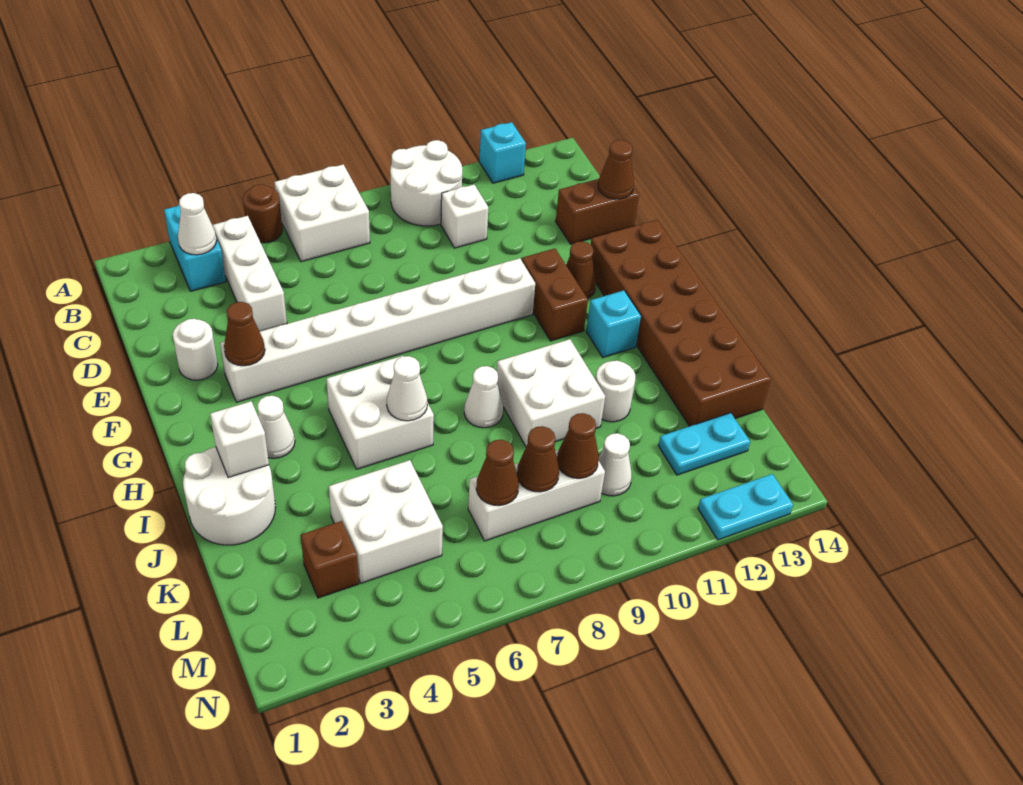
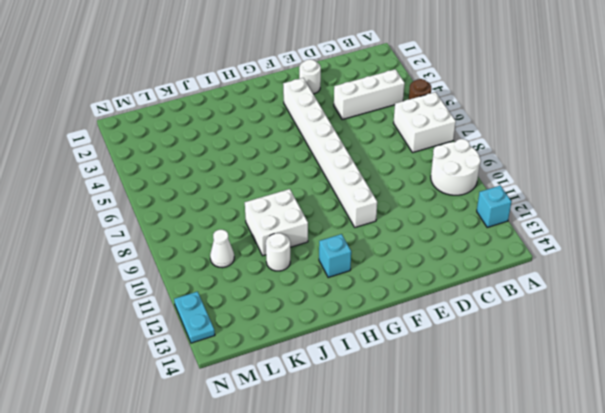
none -> cyan 1x2 brick [164,205,226,291]
none -> white 1x1 brick [441,185,488,248]
none -> brown 1x2 brick [556,179,639,244]
none -> brown 1x2 brick [522,249,588,341]

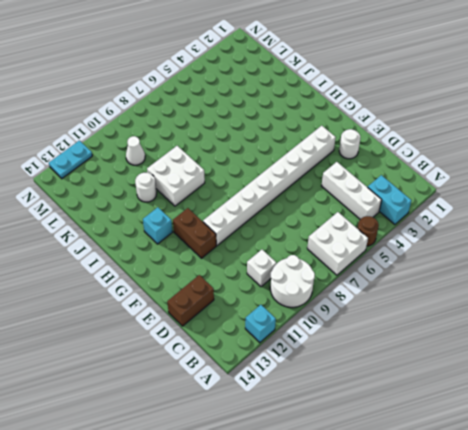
none -> brown 1x1 cone [566,241,596,298]
none -> brown 2x6 brick [591,220,771,426]
none -> white 1x1 cone [257,396,295,458]
none -> white 2x2 brick [326,356,434,469]

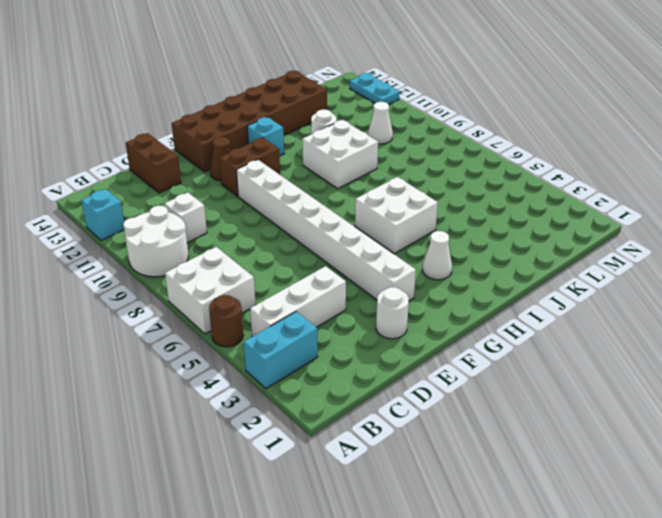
none -> white 2x2 round brick [183,447,276,545]
none -> white 1x1 cone [464,366,503,428]
none -> white 2x2 brick [329,460,443,583]
none -> brown 1x1 brick [301,521,359,598]

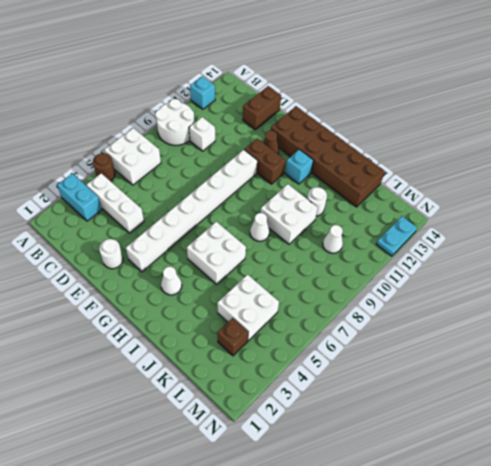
none -> white 2x2 round brick [183,447,276,545]
none -> white 1x3 brick [468,450,605,541]
none -> cyan 1x2 plate [658,413,750,475]
none -> white 1x1 cone [178,193,217,255]

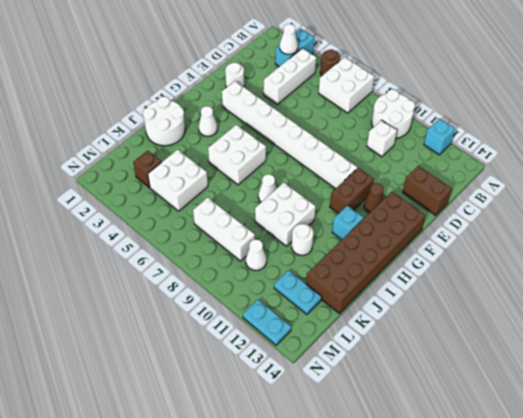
none -> brown 1x1 cone [598,140,634,199]
none -> brown 1x1 cone [224,302,265,366]
none -> white 1x1 brick [210,401,269,477]
none -> white 1x1 cone [387,356,427,421]

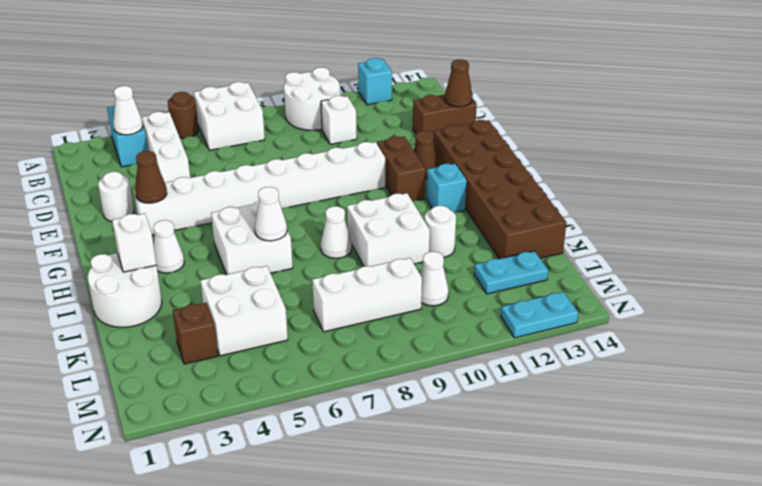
none -> brown 1x1 cone [476,440,519,506]
none -> brown 1x1 cone [517,426,559,492]
none -> brown 1x1 cone [557,413,599,478]

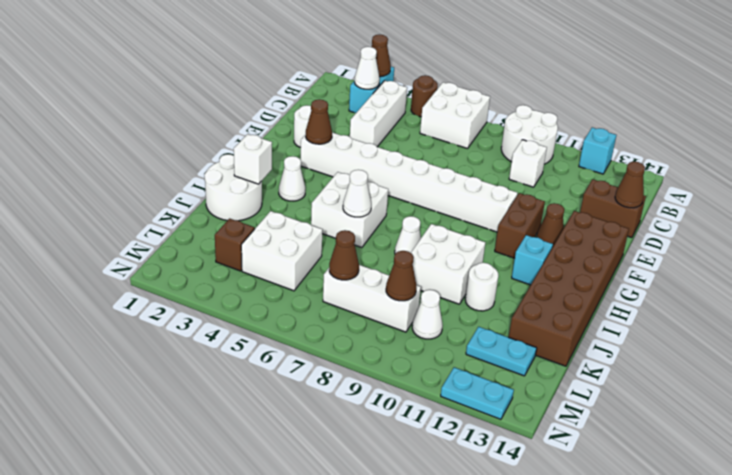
brown 1x1 cone [372,35,391,77] -> brown 1x1 cone moved to [517,426,559,492]

